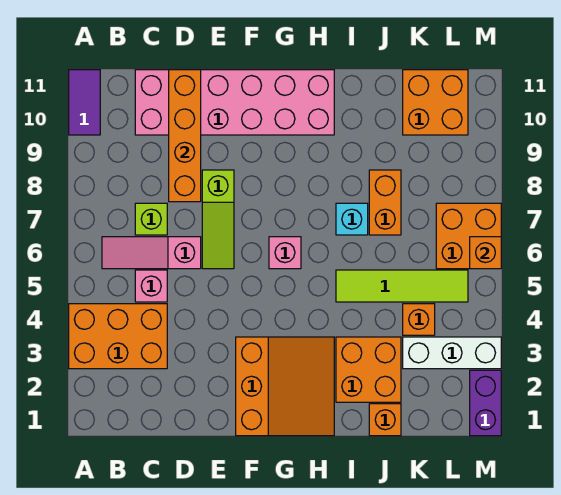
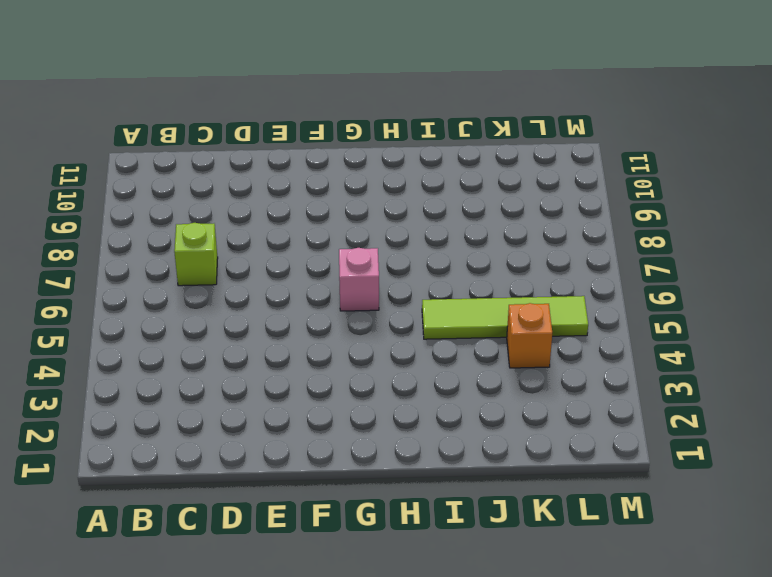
none -> orange 2x3 brick [69,304,167,369]
none -> purple 1x2 tile [69,70,100,135]
none -> pink 1x3 slope [102,237,201,269]

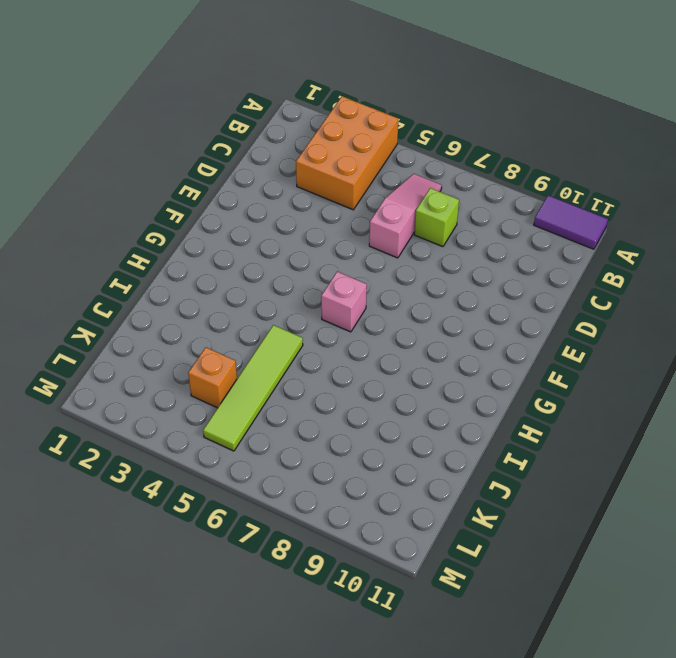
none -> pink 1x1 brick [135,270,167,302]
none -> pink 2x6 brick [135,70,334,135]
none -> lime 1x3 slope [202,170,234,269]

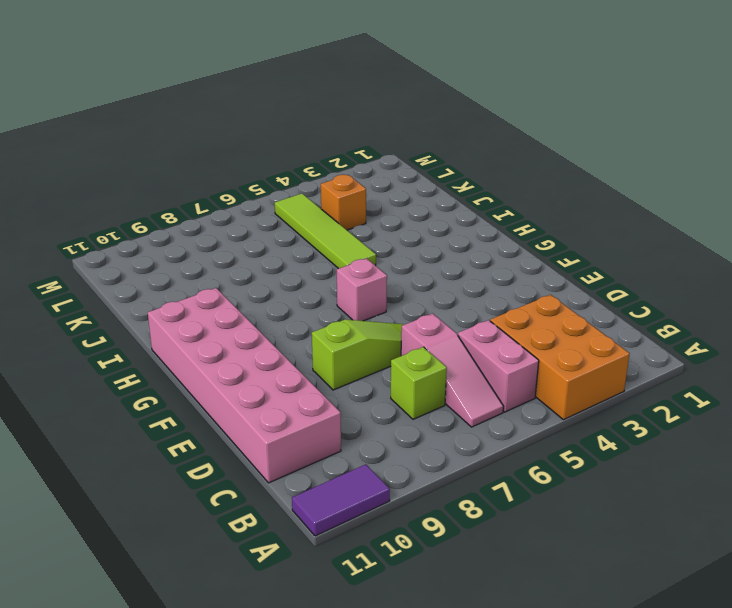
pink 1x2 brick [458,320,539,412] -> pink 1x1 brick [135,270,167,302]
none -> orange 3x3 slope [236,337,334,436]
none -> orange 2x2 brick [336,337,401,402]
none -> cyan 1x1 brick [336,203,368,235]

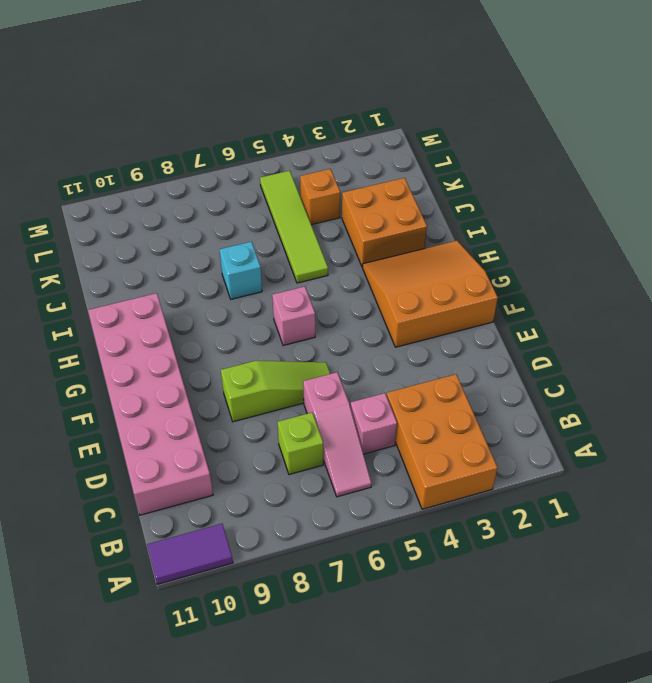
none -> orange 1x1 brick [369,404,401,436]
none -> orange 1x2 brick [369,170,401,235]
none -> white 1x3 brick [403,337,501,369]

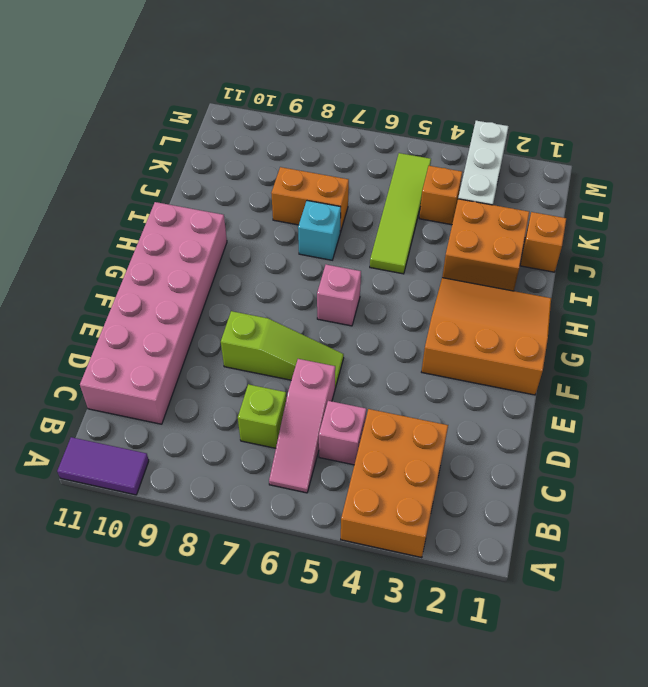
none -> orange 2x2 brick [403,70,468,135]
none -> orange 2x2 brick [436,203,501,269]
none -> purple 1x2 brick [470,370,501,436]

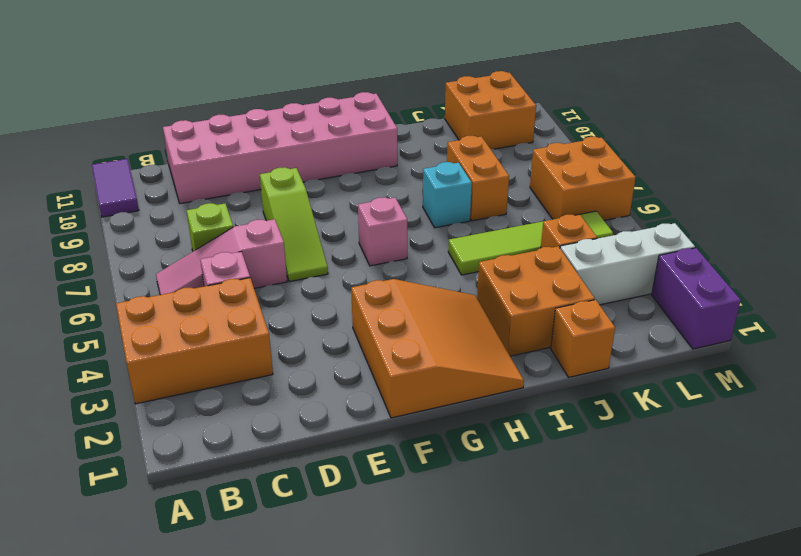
none -> orange 1x4 brick [169,70,201,202]
none -> orange 1x1 brick [470,237,501,269]

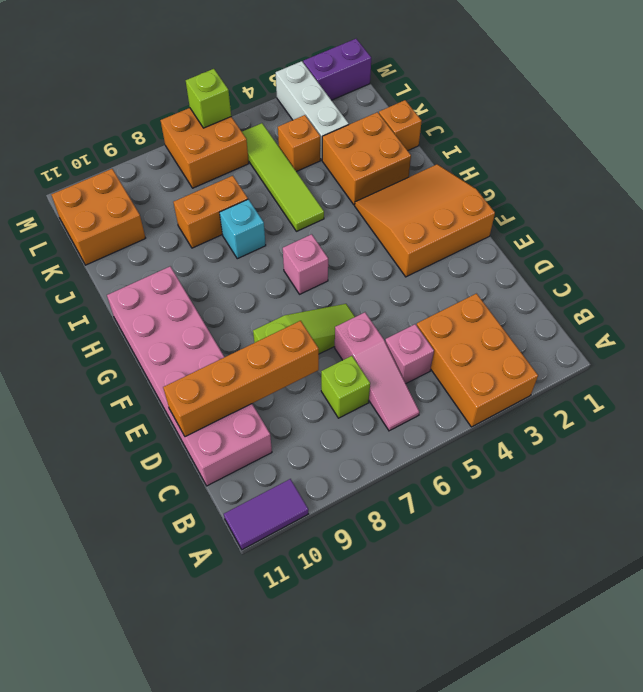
lime 1x1 brick [186,69,231,128] -> orange 1x1 brick [470,237,501,269]

